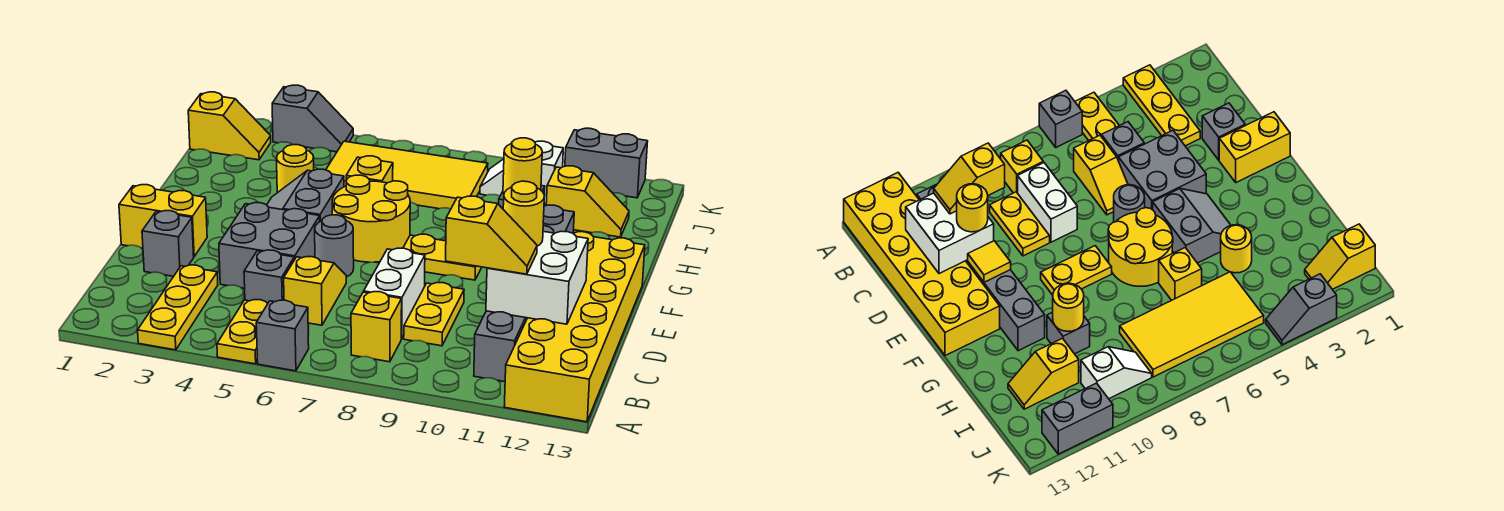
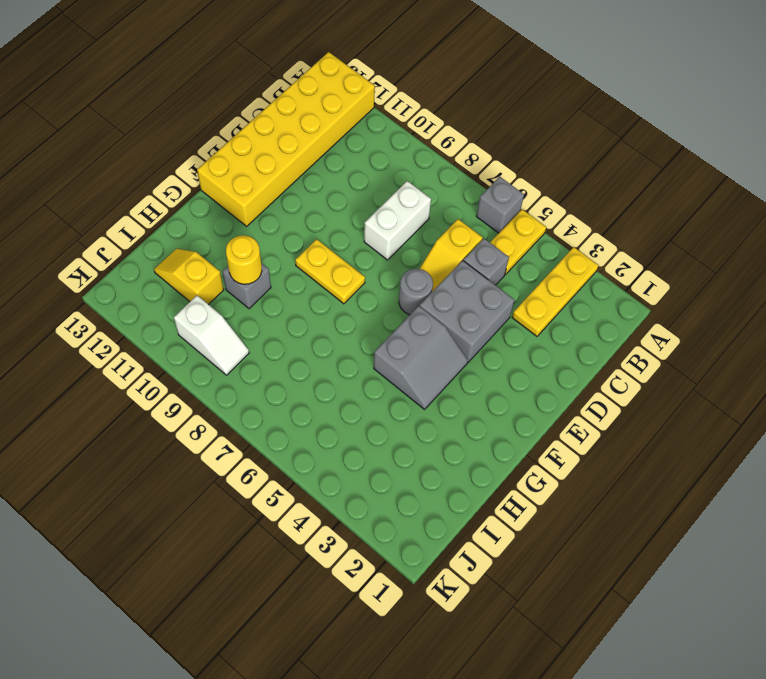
none -> yellow 1x1 brick [351,292,402,362]
none -> grey 1x6 brick [474,205,574,382]
none -> yellow 1x2 plate [404,283,464,346]
none -> grey 1x1 brick [142,211,194,277]

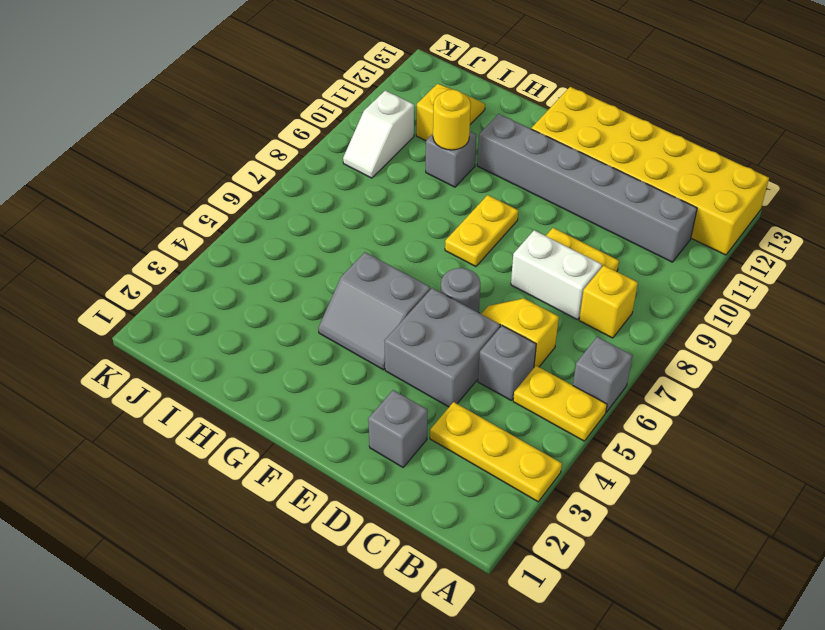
none -> yellow 1x2 brick [119,185,207,256]
none -> yellow 2x2 round brick [332,175,410,262]
none -> yellow 1x1 round brick [277,145,314,193]
none -> yellow 1x1 brick [346,156,393,183]

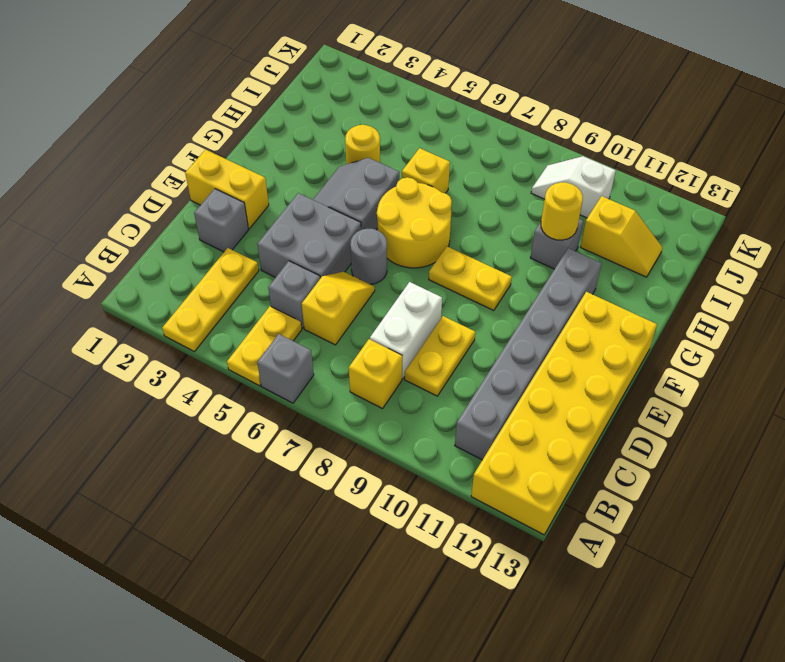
none -> yellow 2x4 tile [326,141,488,209]
none -> yellow 1x2 slope [188,92,271,160]
none -> grey 1x2 slope [272,85,353,152]
none -> grey 1x2 brick [565,128,648,198]

